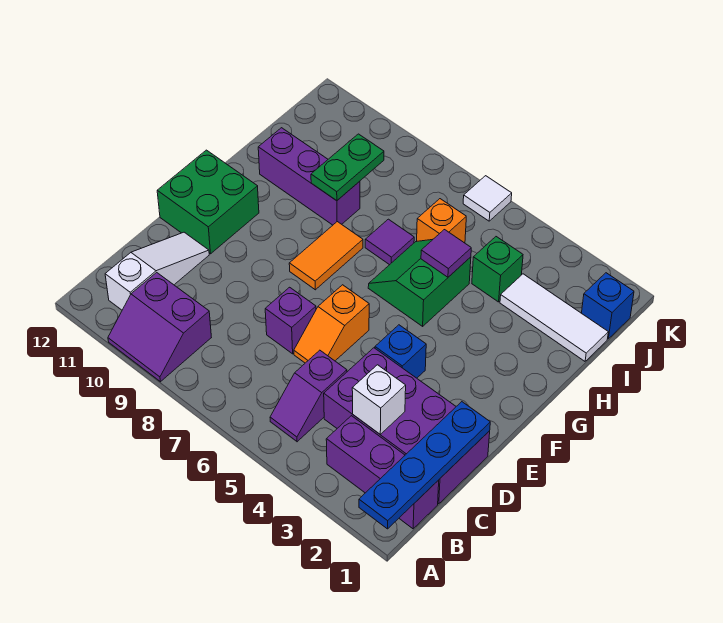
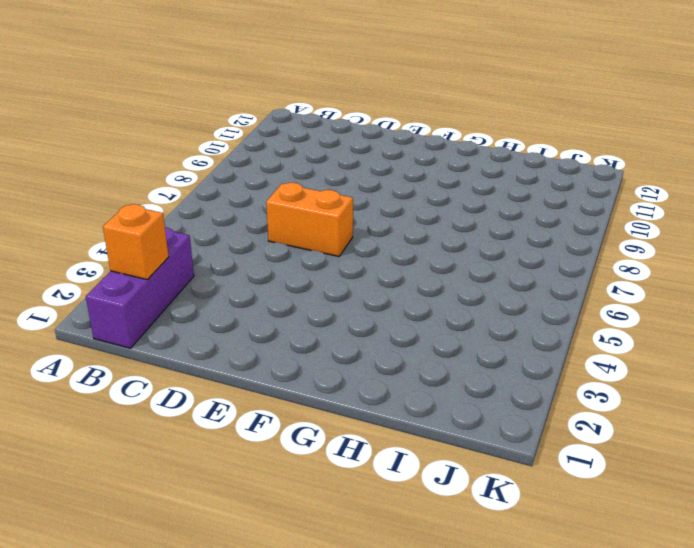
orange 1x1 brick [103,204,169,280] -> orange 1x1 brick moved to [417,199,466,243]
orange 1x2 brick [266,183,353,256] -> orange 1x2 slope [294,285,369,363]
none -> purple 2x2 slope [108,272,211,382]
none -> purple 1x2 slope [270,350,347,442]
none -> white 1x3 slope [105,232,209,310]

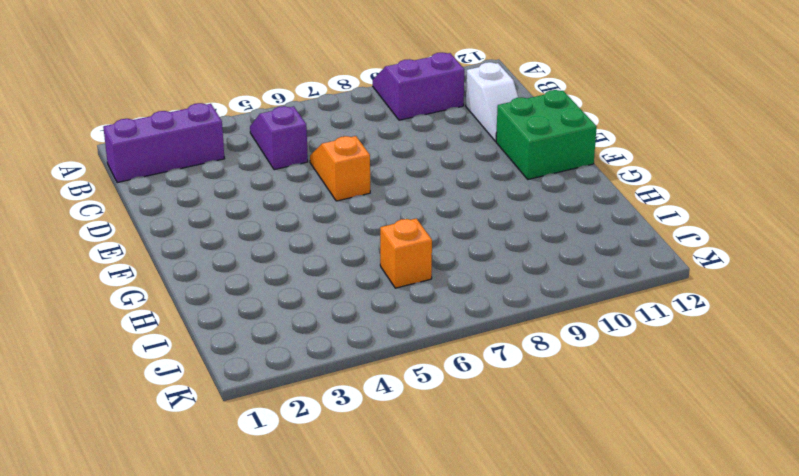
white 1x2 slope [466,62,518,141] -> white 1x3 slope [105,232,209,310]
none -> purple 2x4 brick [324,348,490,504]
none -> purple 1x1 brick [265,287,316,354]
none -> blue 1x1 brick [375,325,426,378]

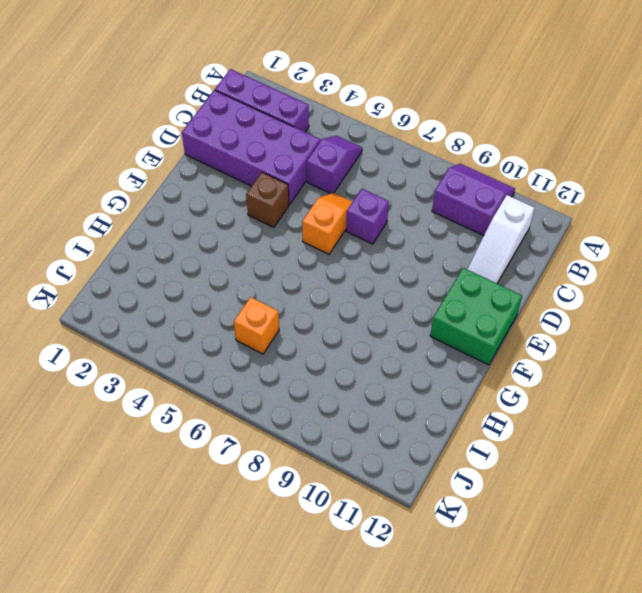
brown 1x1 brick [246,172,289,227] -> blue 1x1 brick [375,325,426,378]
none -> orange 1x2 tile [289,222,363,290]
none -> green 2x2 slope [368,239,471,326]
none -> purple 1x1 tile [365,219,414,265]

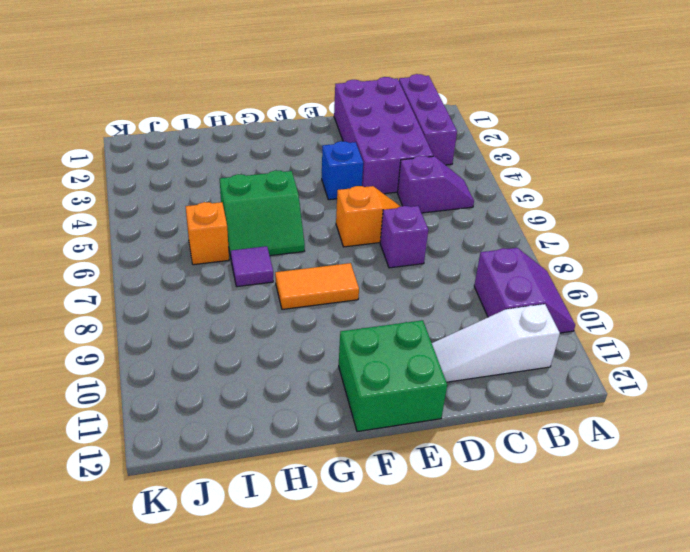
none -> purple 1x3 brick [258,128,360,225]
none -> white 1x3 tile [500,274,608,361]
none -> green 1x1 brick [472,237,523,302]

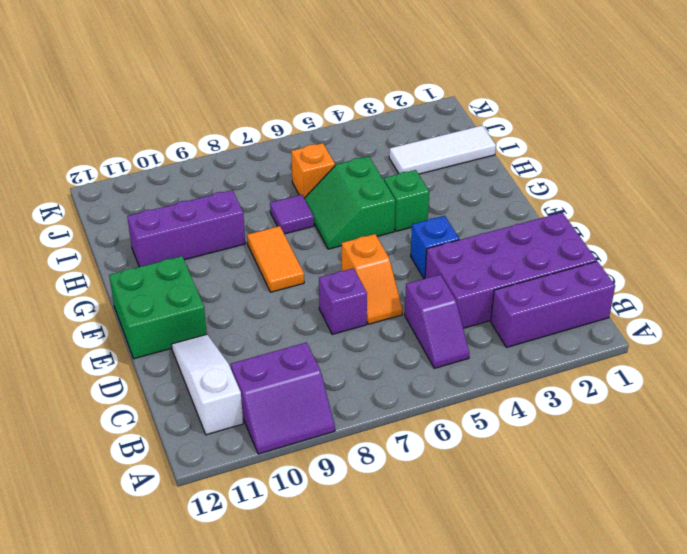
green 1x1 brick [384,170,429,231] -> green 1x1 brick moved to [472,237,523,302]
none -> blue 1x1 brick [582,273,634,339]
none -> white 1x1 tile [463,176,512,221]
none -> blue 1x4 plate [359,402,490,529]

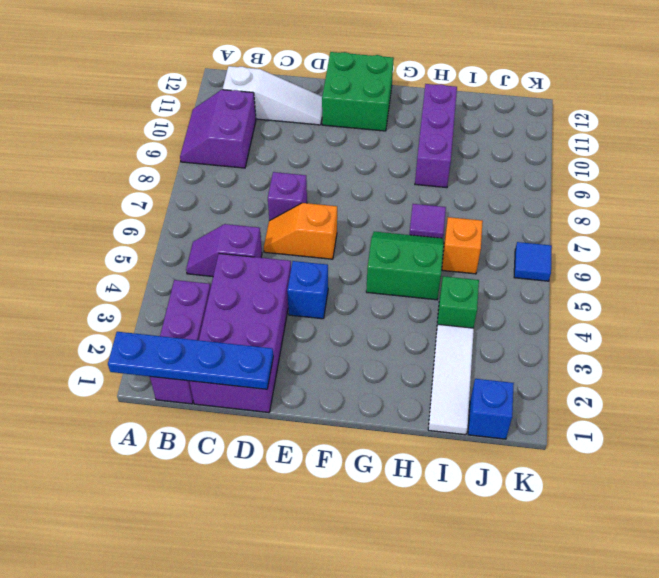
blue 1x1 tile [514,242,552,281] -> white 1x1 tile [463,176,512,221]
none -> orange 1x2 tile [289,222,363,290]
none -> white 1x1 brick [352,365,406,434]
none -> purple 1x1 tile [421,230,471,277]

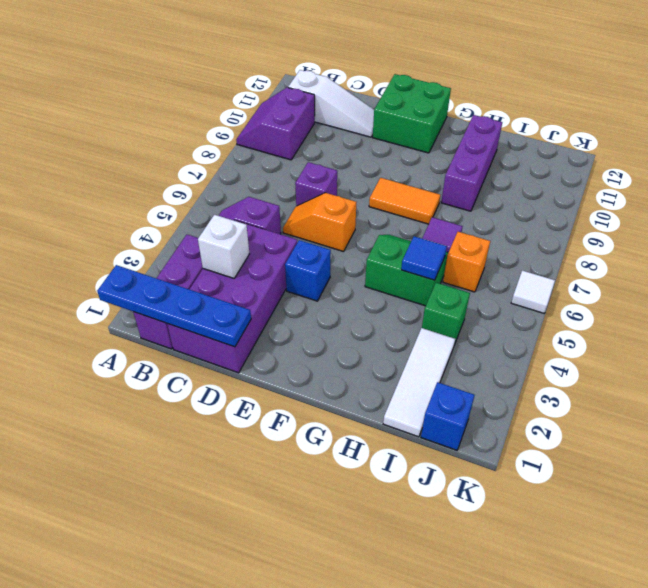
blue 1x1 tile [401,236,447,280] -> purple 1x1 tile [421,230,471,277]
none -> green 1x2 plate [311,134,384,201]

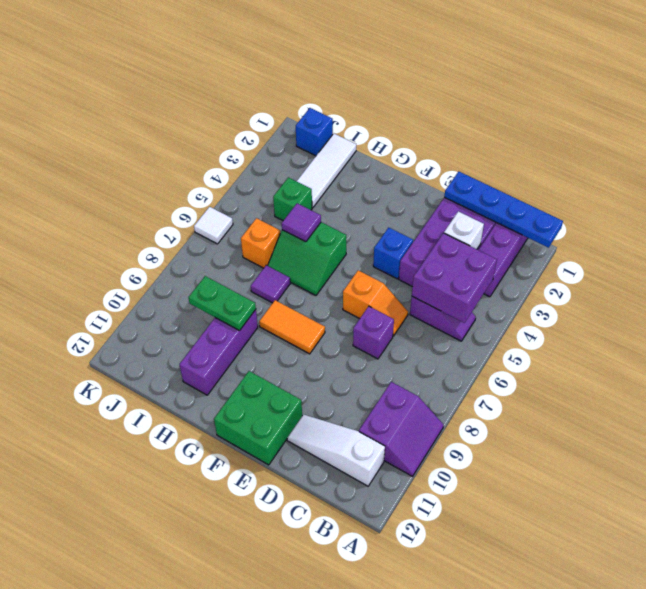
purple 2x2 brick [412,233,497,323] -> none

